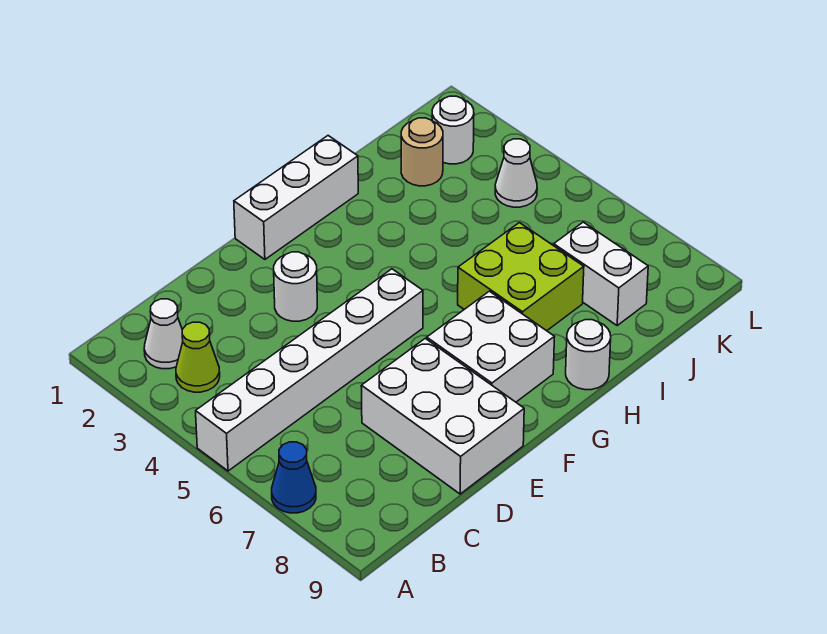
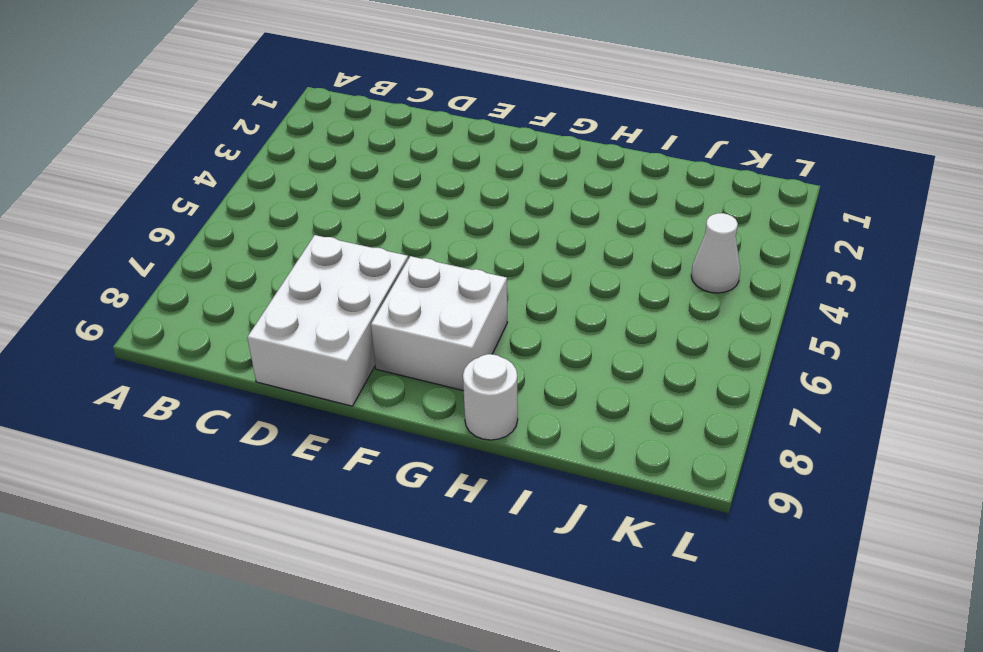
none -> white 1x6 brick [196,269,423,471]
none -> blue 1x1 cone [272,442,316,513]
none -> white 1x1 cone [144,299,183,369]

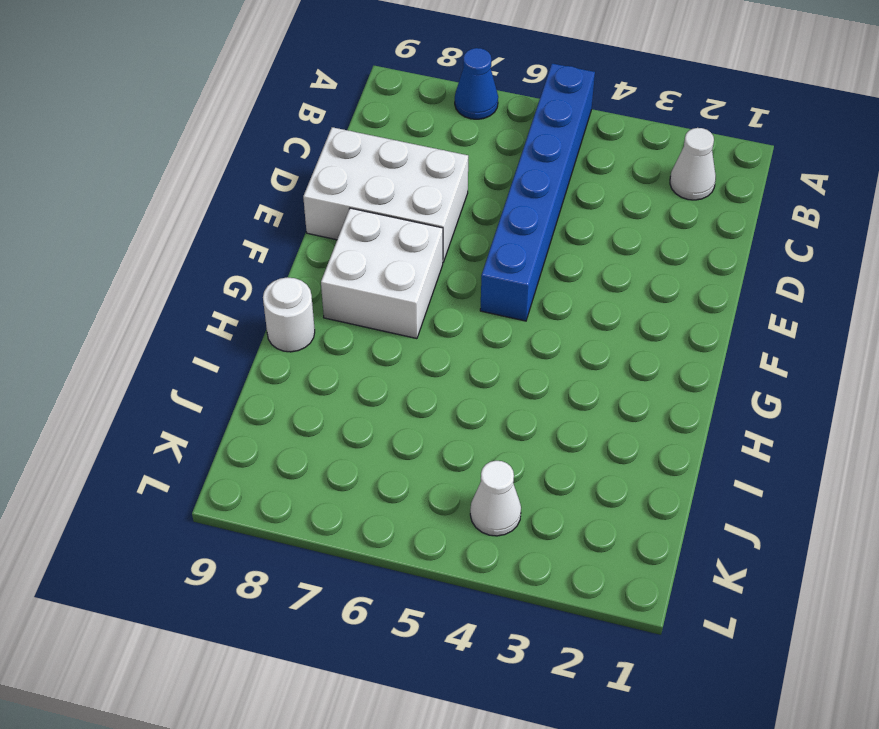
blue 1x6 brick [480,63,595,321] -> white 1x6 brick [196,269,423,471]
none -> lime 1x1 cone [176,322,220,392]
none -> white 1x1 round brick [274,252,317,321]
none -> white 1x3 brick [234,136,358,259]

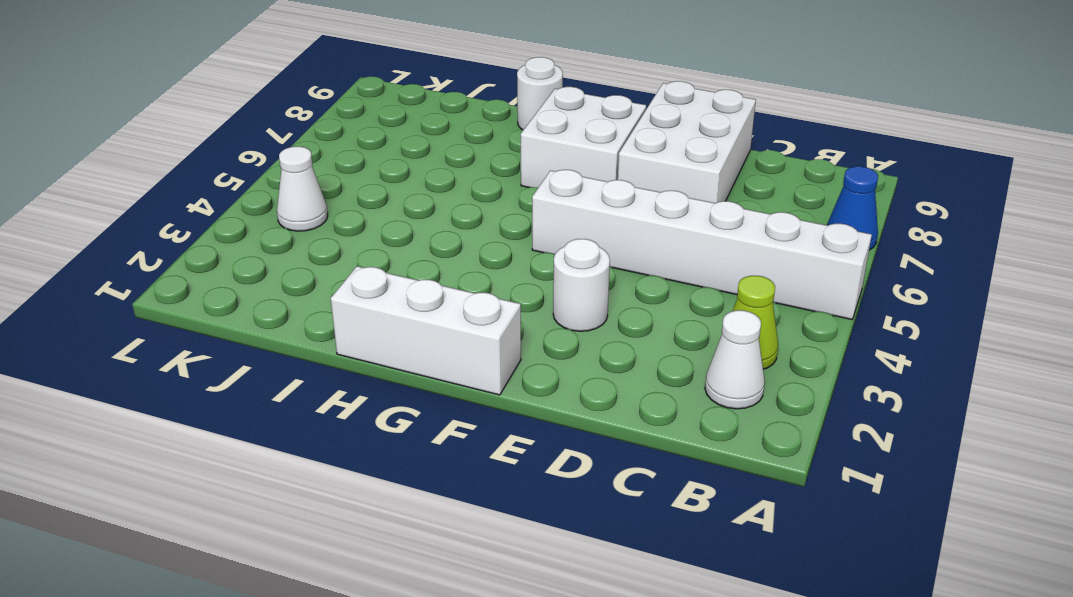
none -> lime 2x2 brick [458,223,584,331]
none -> tan 1x1 round brick [401,118,443,186]
none -> white 1x2 brick [554,222,648,325]

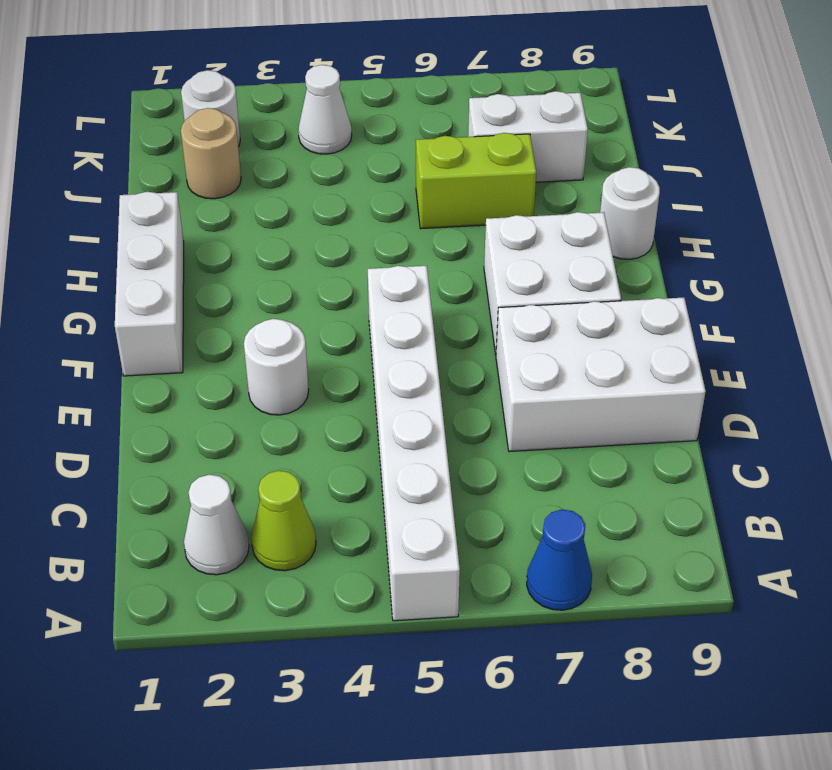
lime 1x2 brick [416,133,536,229] -> lime 2x2 brick [458,223,584,331]

